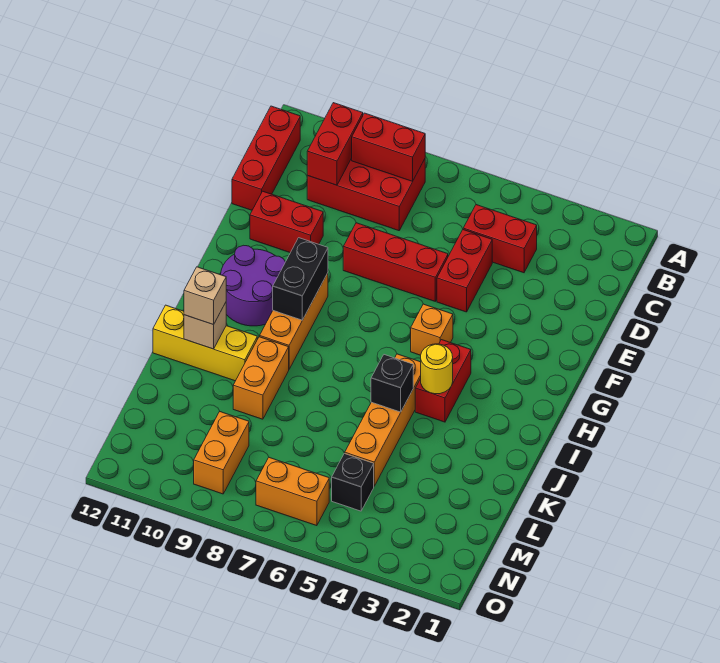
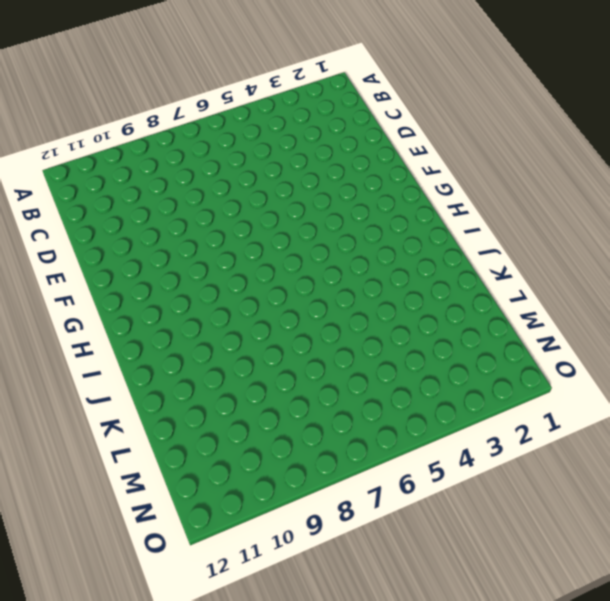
none -> red 2x3 brick [307,158,425,231]
none -> red 1x3 brick [232,106,300,210]
none -> red 1x2 brick [463,205,537,273]

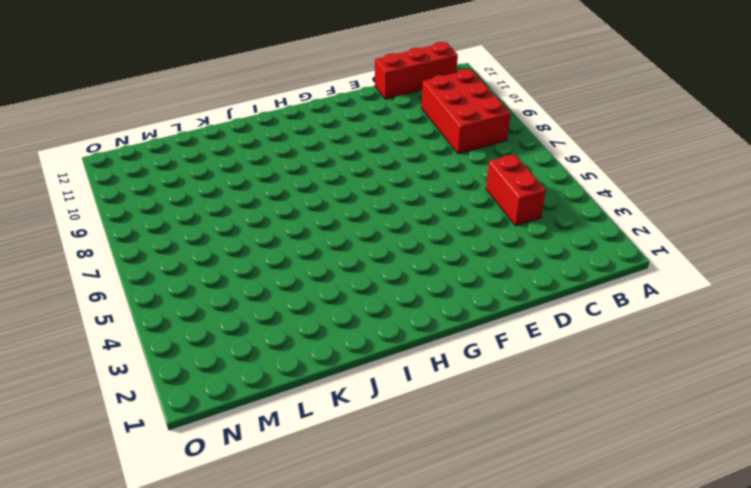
none -> red 1x2 brick [437,230,492,312]
none -> red 1x3 brick [343,223,448,301]
none -> red 1x2 brick [250,191,323,253]

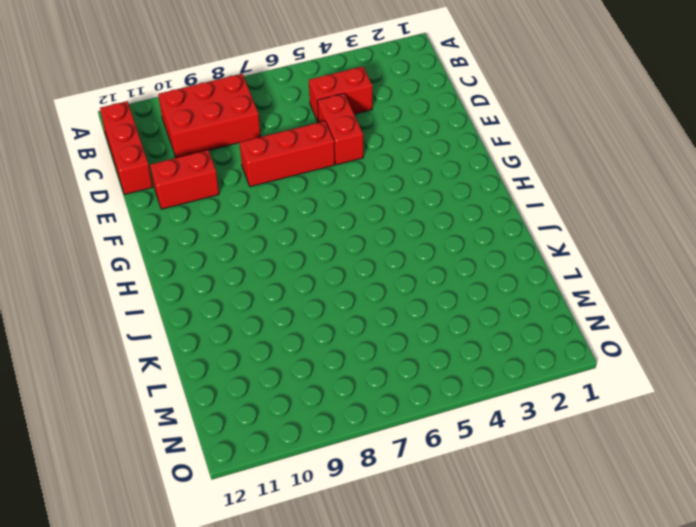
none -> orange 1x1 brick [411,304,453,355]
none -> orange 1x3 brick [260,273,328,369]
none -> purple 2x2 round brick [221,245,285,326]

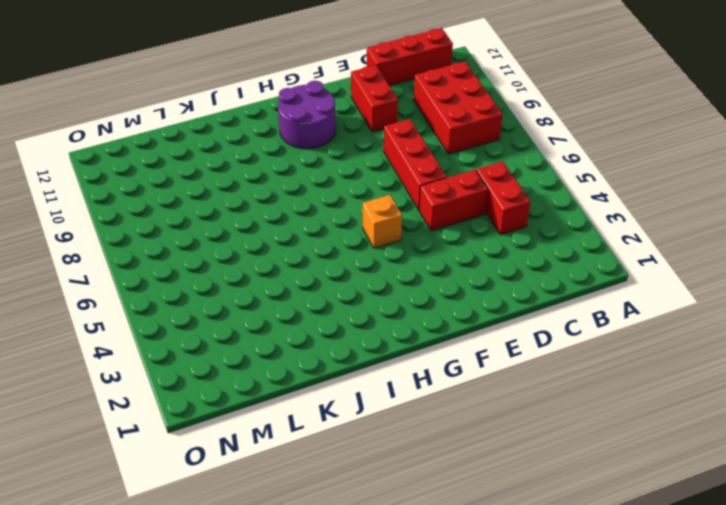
none -> orange 1x3 brick [260,273,328,369]
none -> red 1x2 brick [415,340,471,422]
none -> orange 1x4 brick [345,354,421,486]

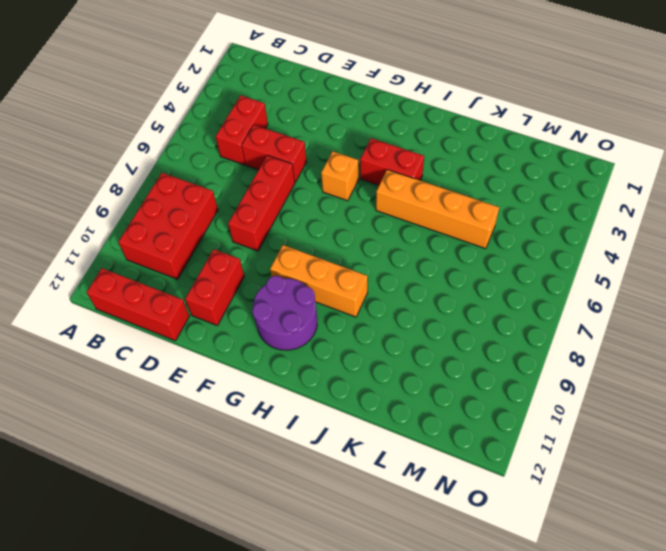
none -> orange 1x2 brick [233,337,289,419]
none -> yellow 1x3 brick [153,305,257,381]
none -> black 1x1 brick [332,453,374,511]

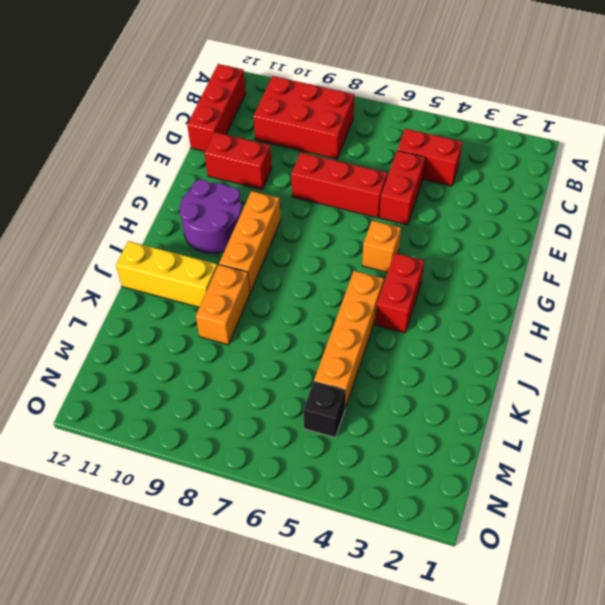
none -> orange 1x2 brick [194,411,249,494]
none -> orange 1x2 brick [256,458,329,526]
none -> red 1x2 brick [352,113,425,181]

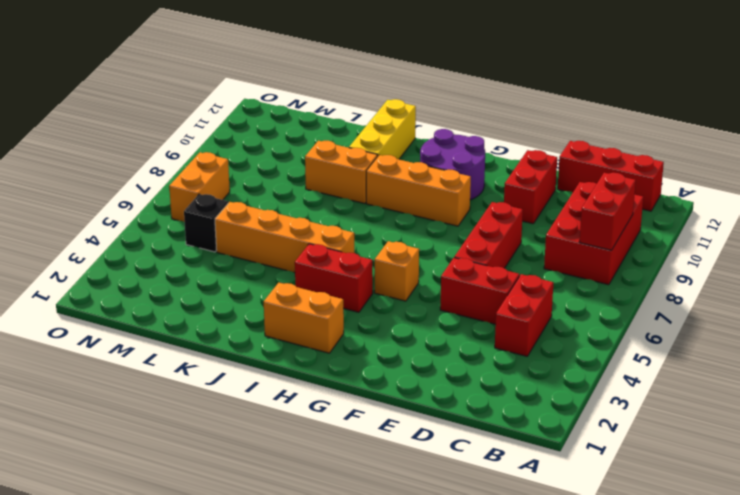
orange 1x2 brick [264,283,344,353] -> orange 1x2 brick moved to [194,411,249,494]
none -> red 1x2 brick [307,103,363,185]
none -> black 1x2 brick [273,238,328,320]
none -> yellow 1x1 round brick [421,344,453,394]

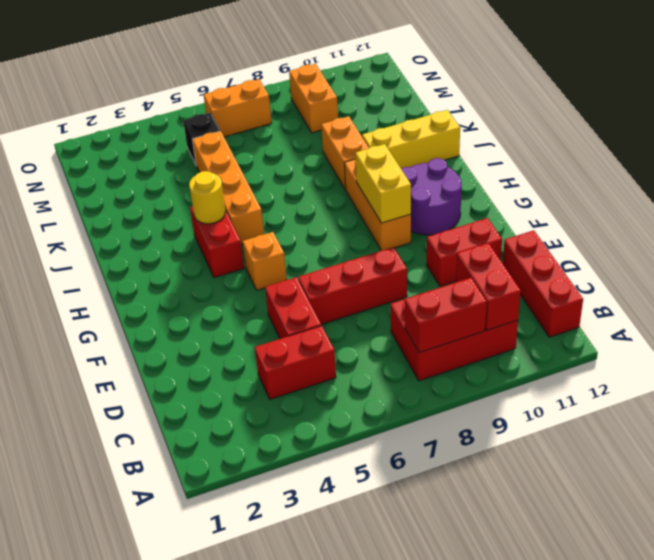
yellow 1x2 brick [355,144,411,223] -> black 1x2 brick [273,238,328,320]
none -> black 1x1 brick [371,355,413,412]
none -> tan 1x1 brick [184,302,226,349]
none -> tan 1x1 brick [184,267,226,325]

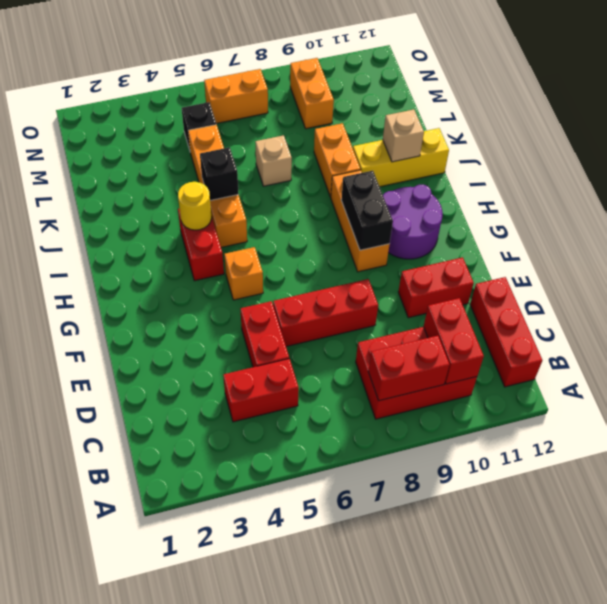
tan 1x1 brick [255,135,292,186] -> tan 1x1 brick moved to [184,267,226,325]

